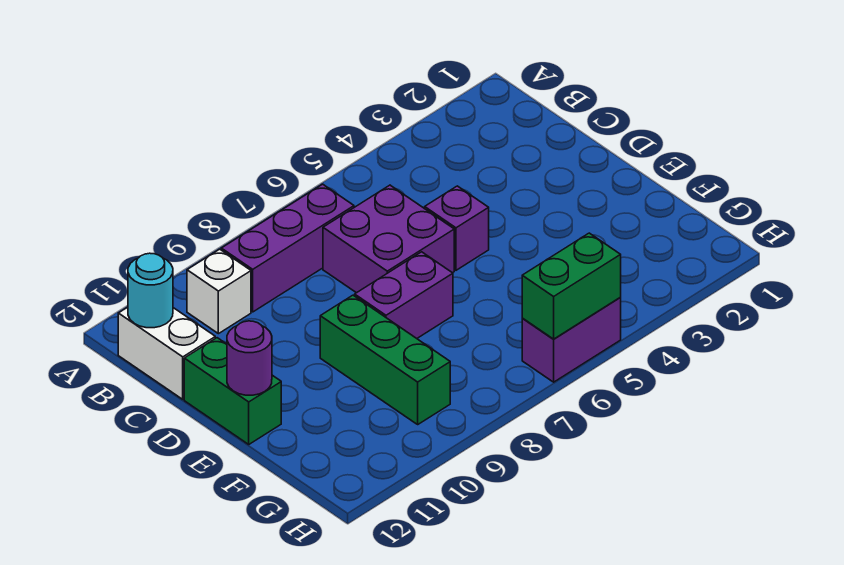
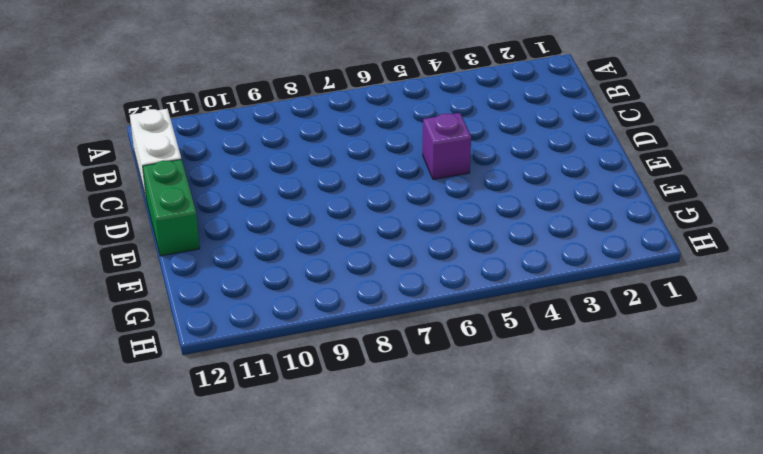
none -> purple 1x3 brick [221,184,354,312]
none -> white 1x1 brick [187,249,251,334]
none -> purple 2x2 brick [323,185,454,293]

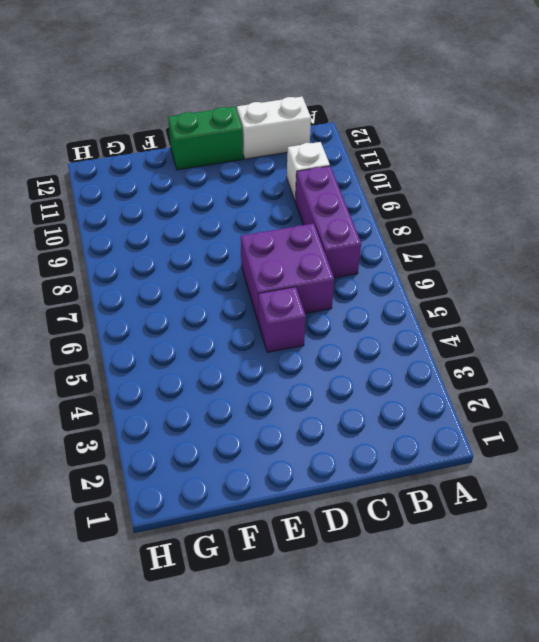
none -> purple 1x2 brick [355,252,453,338]
none -> green 1x3 brick [320,295,450,424]
none -> purple 1x2 brick [522,298,621,382]

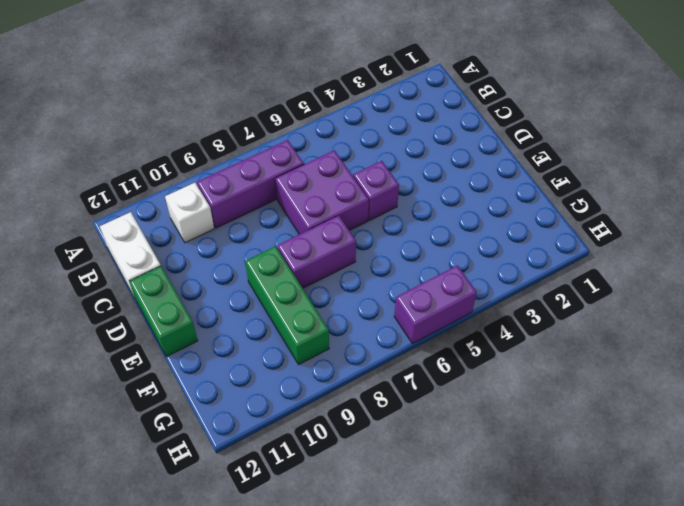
none -> cyan 1x1 round brick [128,253,173,328]
none -> purple 1x1 round brick [227,321,272,395]
none -> green 1x2 brick [522,233,621,339]

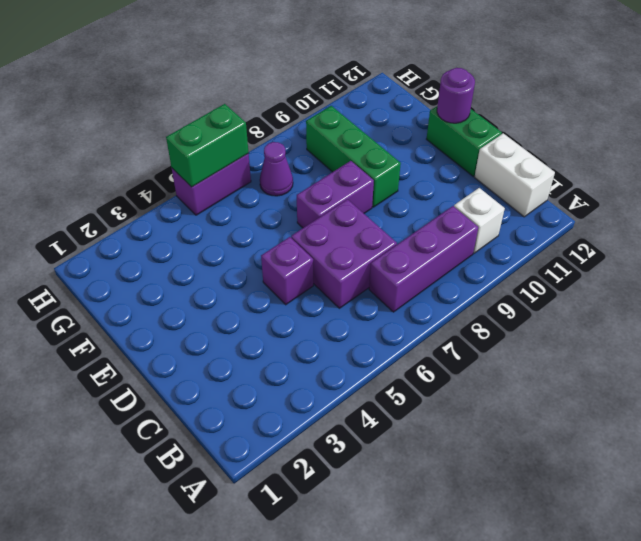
purple 1x1 cone [260,142,293,196] -> none
none -> cyan 1x1 round brick [128,253,173,328]

